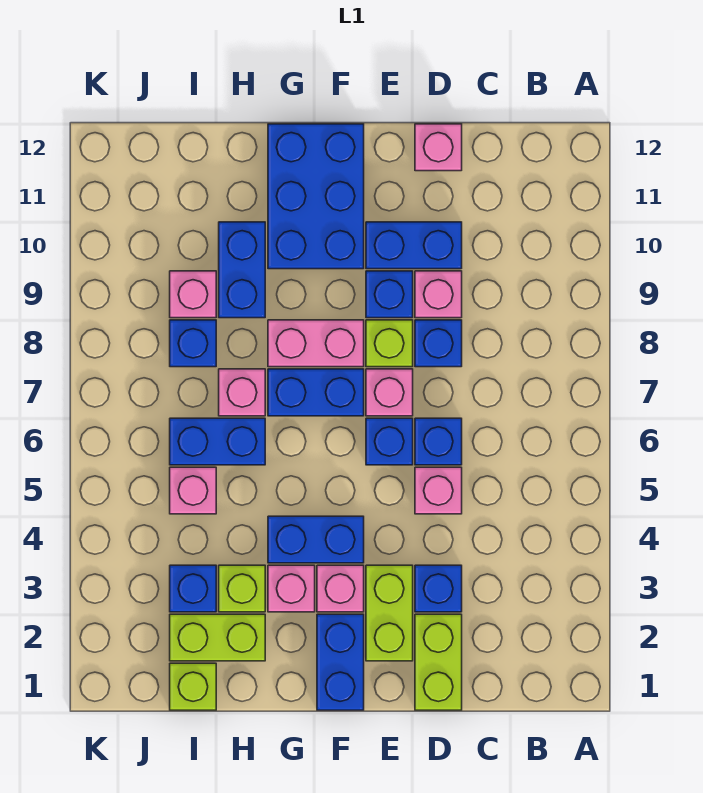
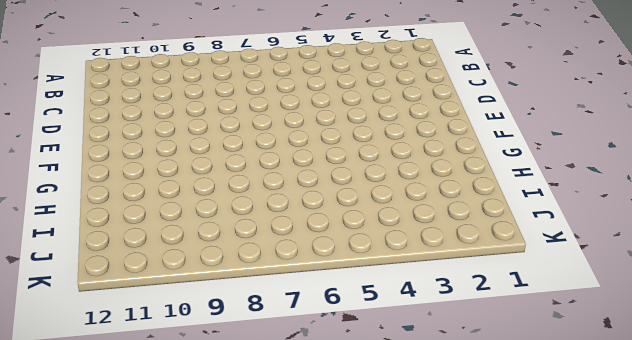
none -> lime 1x2 brick [415,614,462,710]
none -> blue 1x1 brick [415,565,462,612]
none -> pink 1x1 brick [415,467,462,514]
none -> blue 1x1 brick [415,418,462,465]

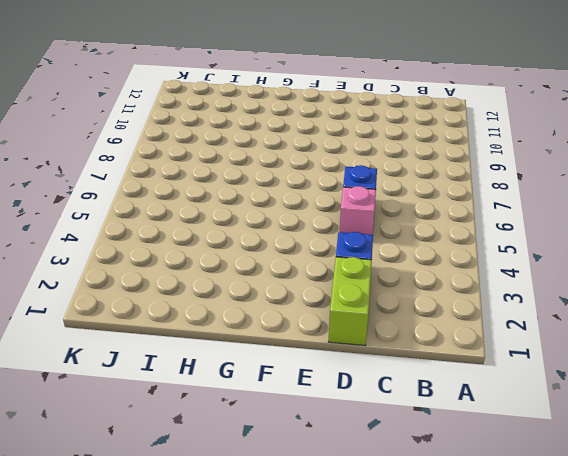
none -> blue 1x1 brick [415,320,462,367]
none -> pink 1x1 brick [415,271,462,318]
none -> blue 1x2 brick [366,222,462,269]
none -> pink 1x1 brick [415,124,462,171]

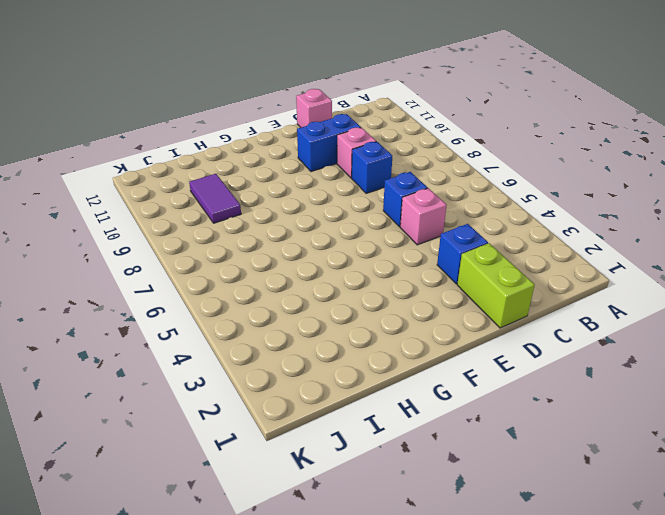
purple 1x2 tile [189,174,241,223] -> pink 1x1 brick [170,271,216,318]
none -> lime 1x2 brick [366,565,413,661]
none -> blue 1x1 brick [366,418,413,465]
none -> pink 1x1 brick [366,369,413,416]
none -> lime 1x1 brick [366,320,413,367]

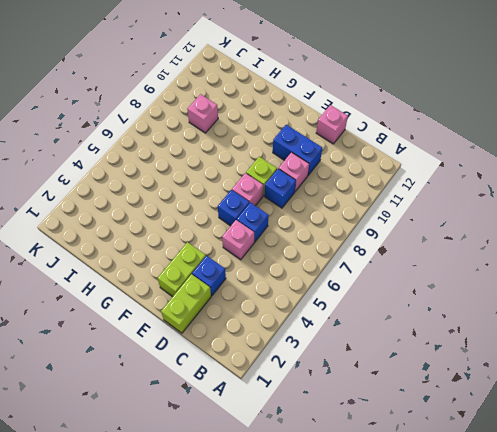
none -> blue 1x1 brick [366,271,413,318]
none -> blue 1x2 brick [317,614,364,710]
none -> pink 1x1 brick [317,565,364,612]
none -> blue 1x2 brick [268,516,364,563]

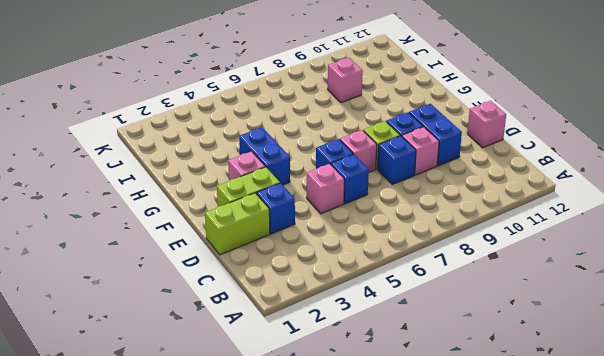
none -> blue 1x2 brick [317,614,364,710]
none -> blue 1x2 brick [268,369,364,416]
none -> pink 1x2 brick [268,320,364,367]
none -> blue 2x3 brick [268,124,364,269]

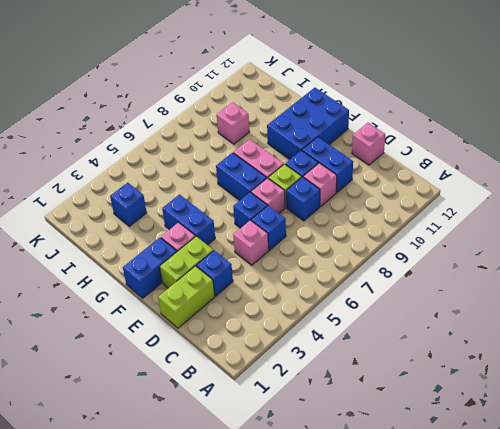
none -> pink 1x1 brick [268,565,315,612]
none -> lime 1x2 brick [170,614,265,661]
none -> lime 1x1 brick [219,565,265,612]
none -> blue 1x2 brick [170,418,265,465]

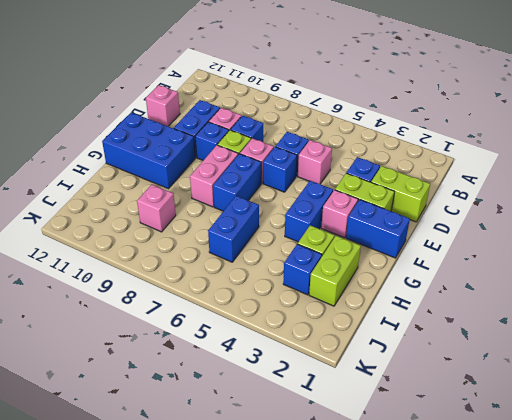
none -> pink 1x1 brick [268,565,315,612]
none -> pink 1x1 brick [219,369,265,416]
none -> blue 1x2 brick [219,222,265,318]
none -> lime 1x1 brick [170,663,216,710]

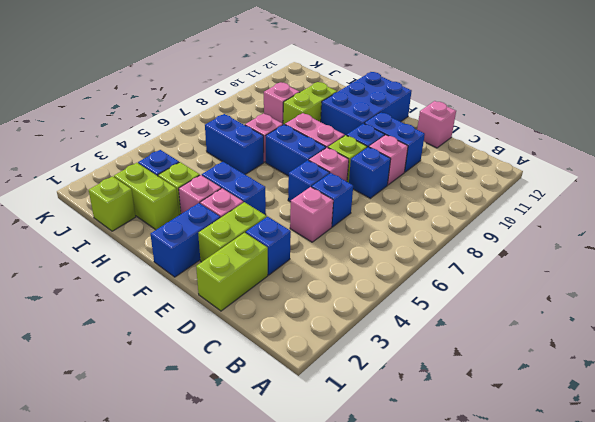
lime 1x2 brick [283,82,337,125] -> blue 1x2 brick [219,222,265,318]
none -> pink 1x1 brick [170,467,216,514]
none -> blue 1x1 brick [170,320,216,367]

